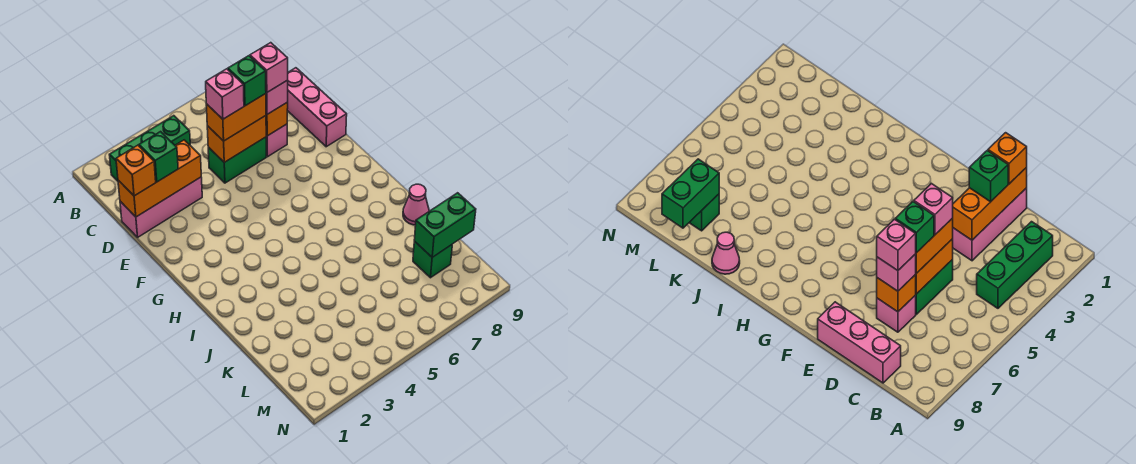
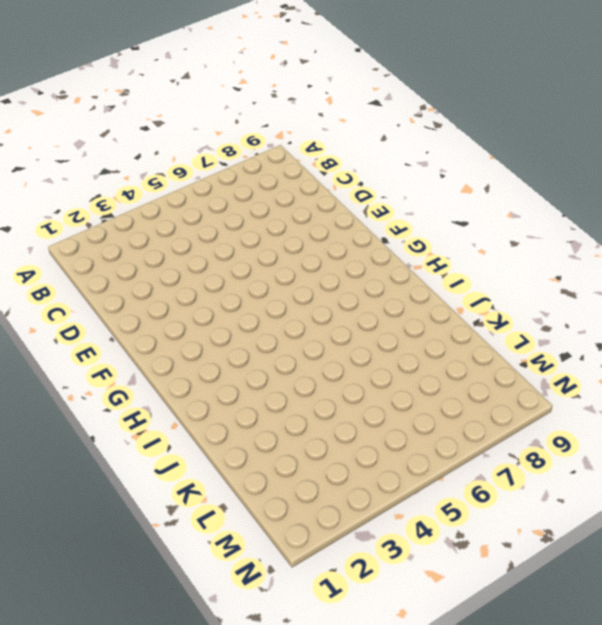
none -> green 1x3 brick [109,116,190,181]
none -> pink 1x3 brick [287,68,347,147]
none -> pink 1x3 brick [120,177,202,237]

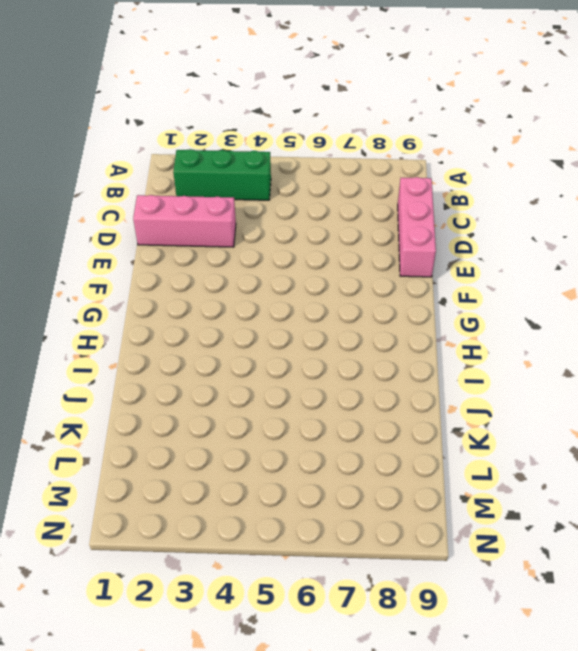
none -> green 1x2 brick [208,137,266,183]
none -> pink 1x1 brick [266,124,287,157]
none -> pink 1x1 cone [403,184,429,225]

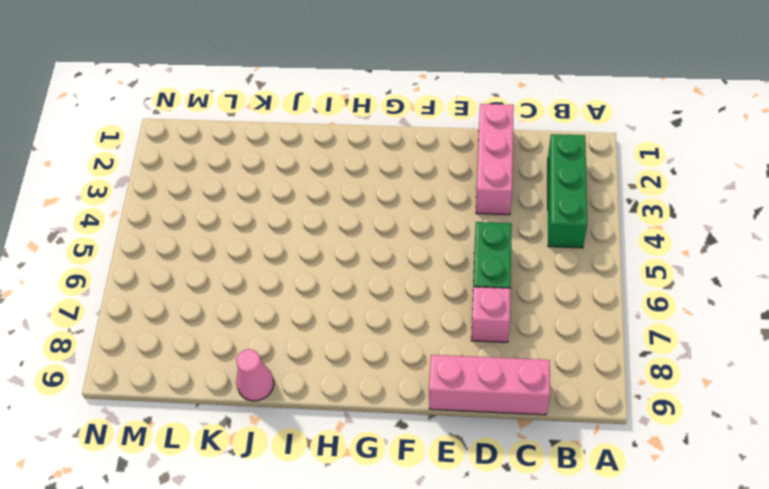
none -> green 1x1 brick [413,241,452,278]
none -> orange 1x3 brick [118,140,201,217]
none -> orange 1x2 brick [207,116,266,162]

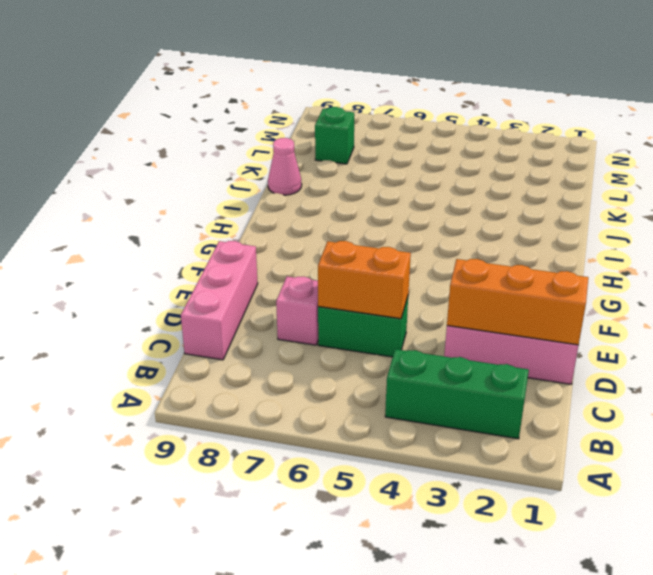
none -> orange 1x1 brick [266,102,288,136]
none -> green 1x2 brick [414,193,476,257]
none -> orange 1x1 brick [116,145,156,196]

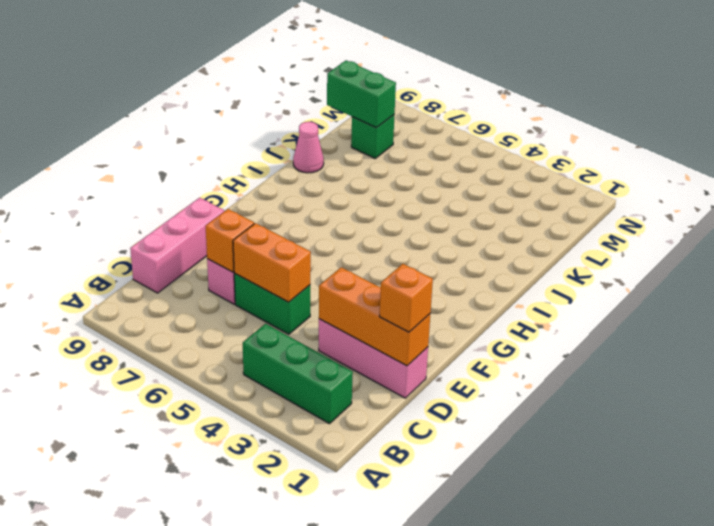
none -> green 1x1 brick [139,132,178,182]
none -> orange 1x2 brick [206,94,266,141]
none -> pink 1x1 brick [266,80,288,114]

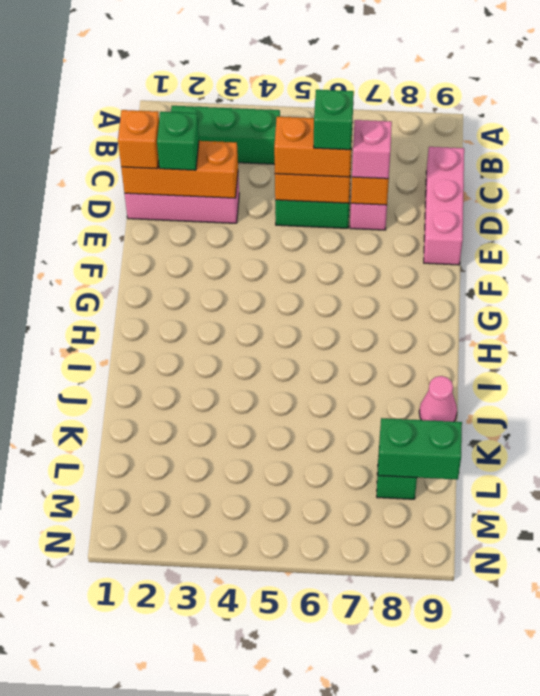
none -> pink 1x1 brick [206,69,244,119]
none -> pink 1x1 brick [250,43,288,92]

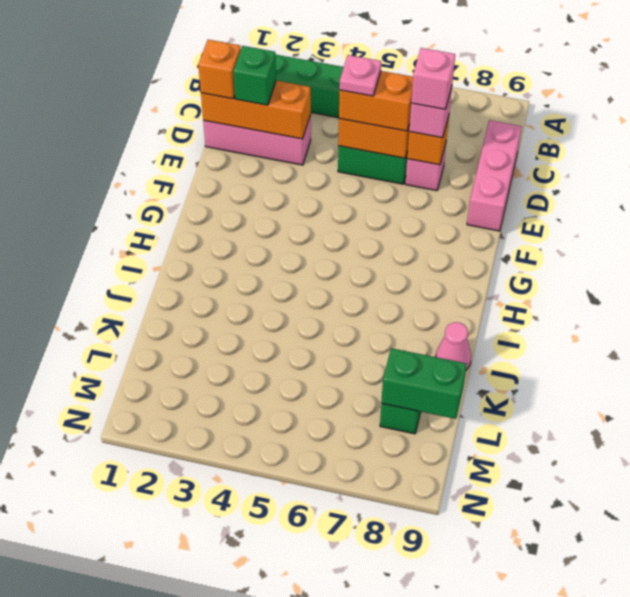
pink 1x1 plate [339,55,381,96] -> pink 1x1 brick [206,69,244,119]
none -> green 1x1 brick [228,56,266,106]

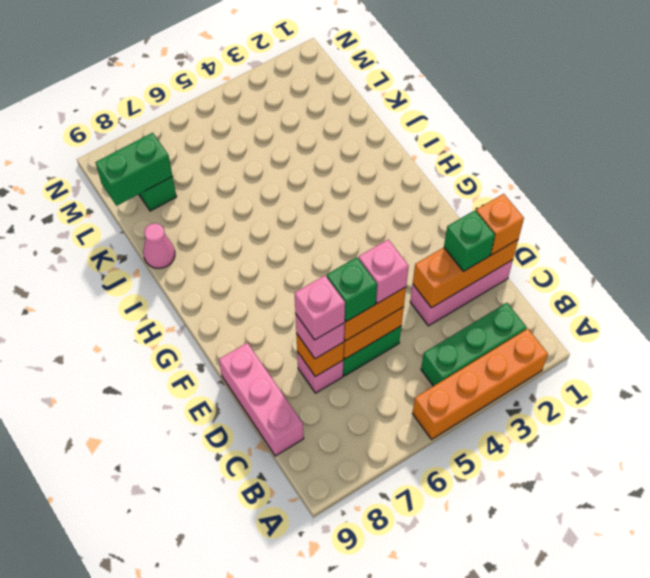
orange 1x4 brick [412,329,548,439] -> none

